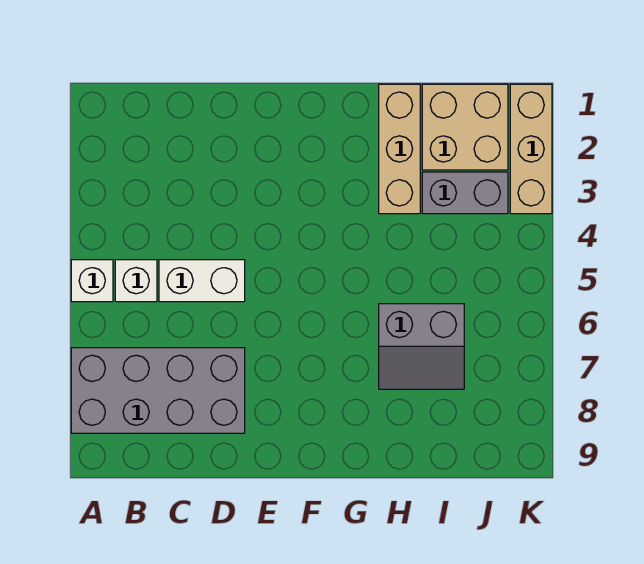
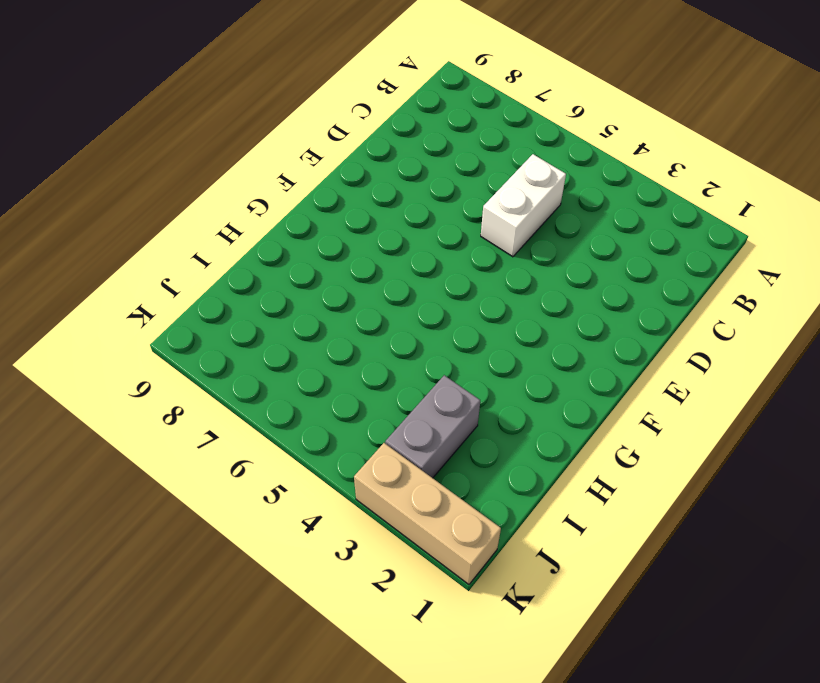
none -> white 1x1 brick [71,260,113,302]
none -> grey 2x4 brick [71,348,245,433]

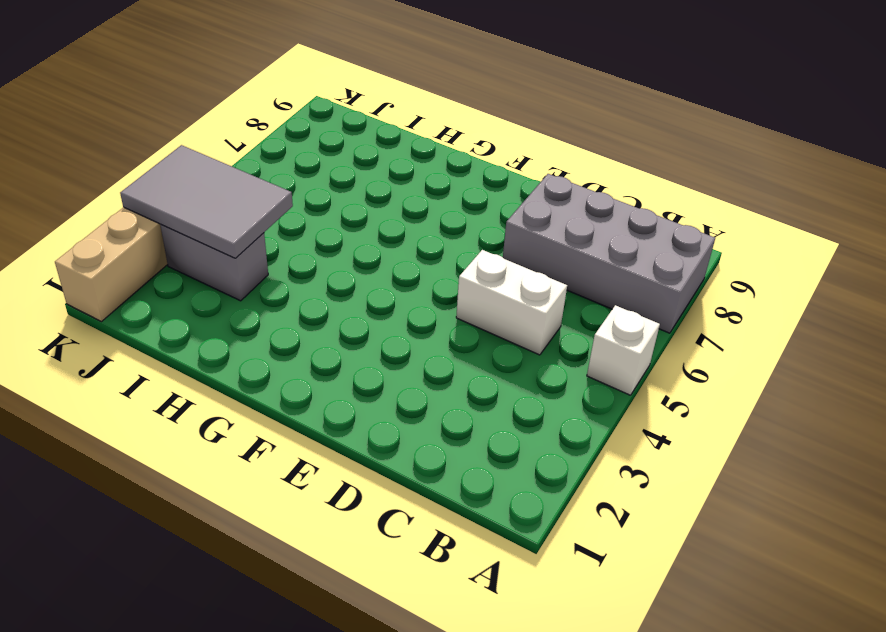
grey 2x3 tile [120,145,293,258] -> none
none -> white 1x1 brick [115,260,157,302]
none -> tan 1x3 brick [379,84,420,214]

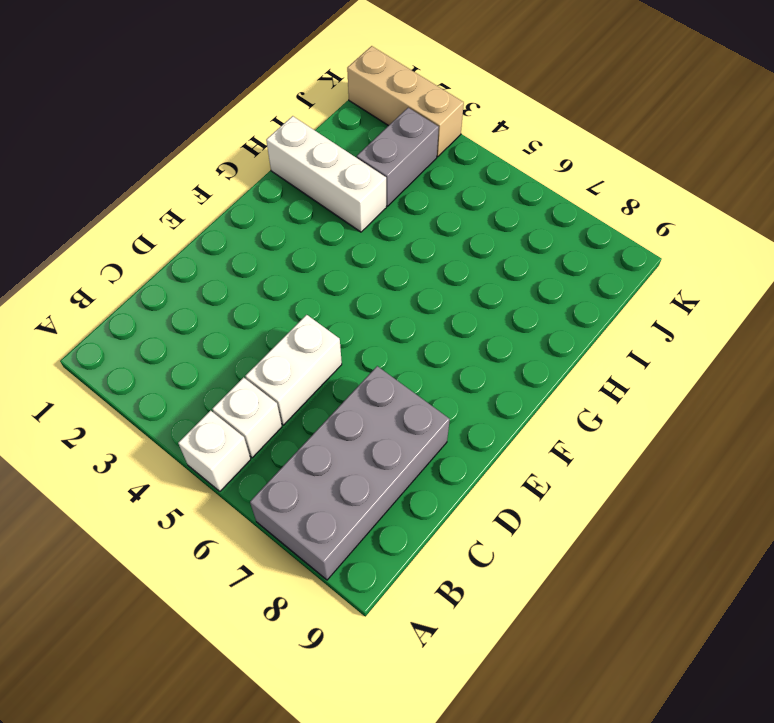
white 1x3 brick [266,116,386,232] -> tan 1x3 brick [379,84,420,214]
none -> grey 2x2 slope [379,304,464,389]
none -> tan 2x2 brick [422,84,508,170]

